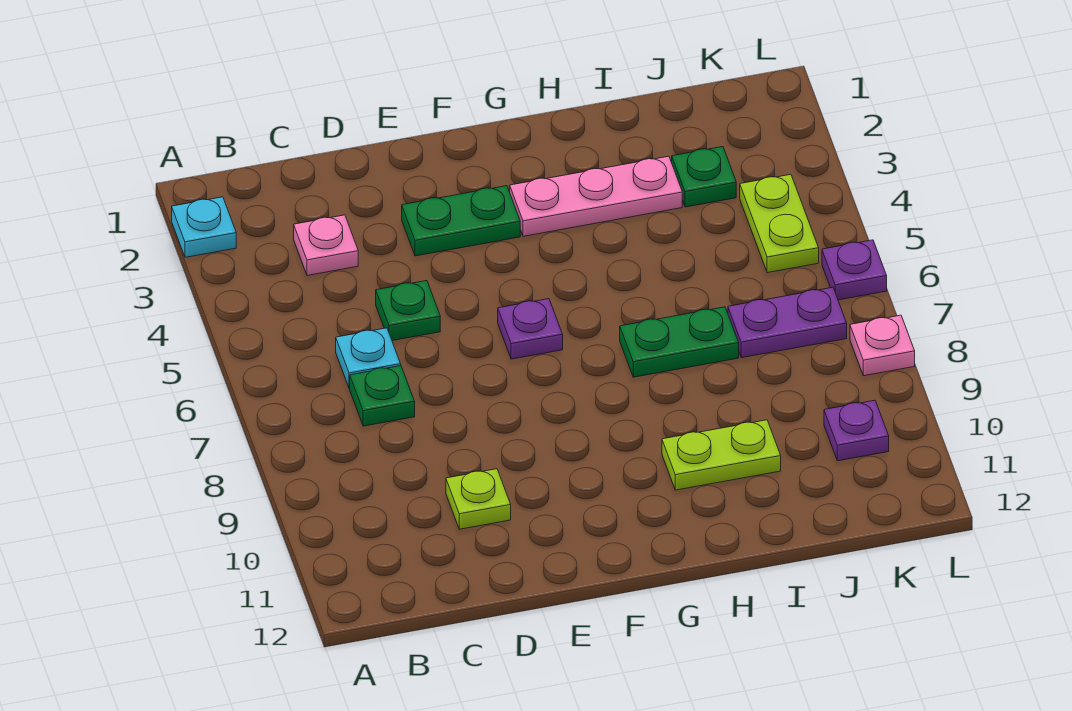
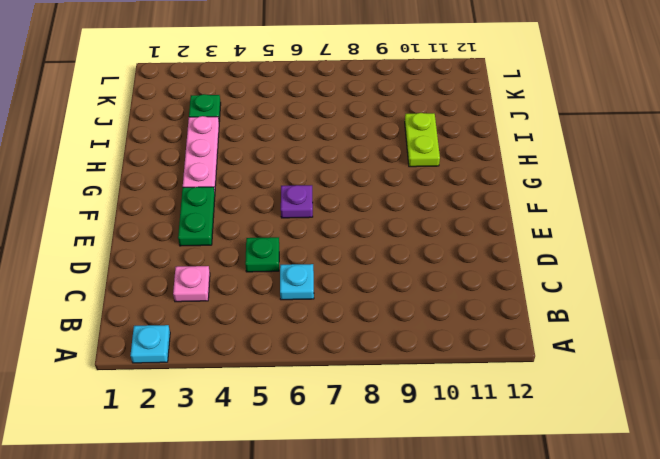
none -> green 1x1 plate [350,366,415,426]
none -> lime 1x1 plate [446,469,511,529]
none -> green 1x2 plate [620,307,739,377]

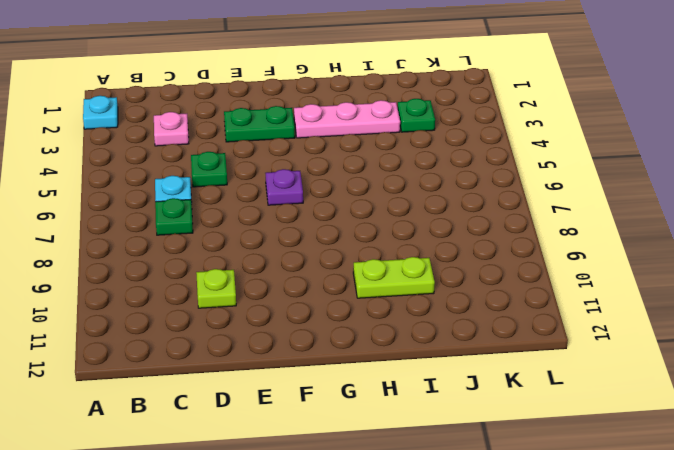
none -> green 1x2 plate [620,307,739,377]
none -> purple 1x2 plate [728,287,847,358]
none -> lime 1x2 plate [740,174,819,273]

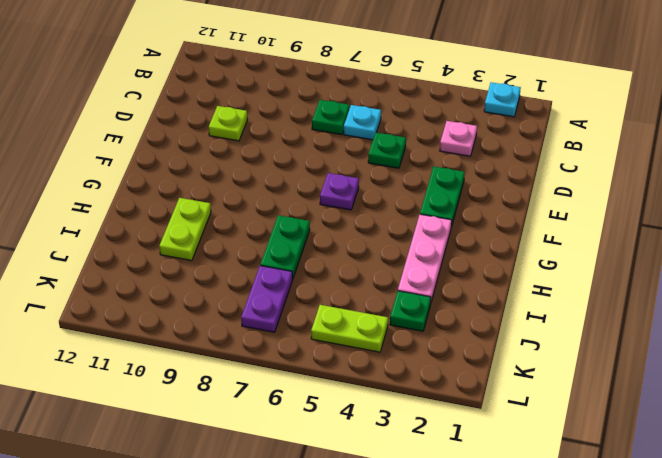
none -> purple 1x1 plate [824,400,889,461]
none -> purple 1x1 plate [822,240,887,300]
none -> pink 1x1 plate [850,315,915,376]

